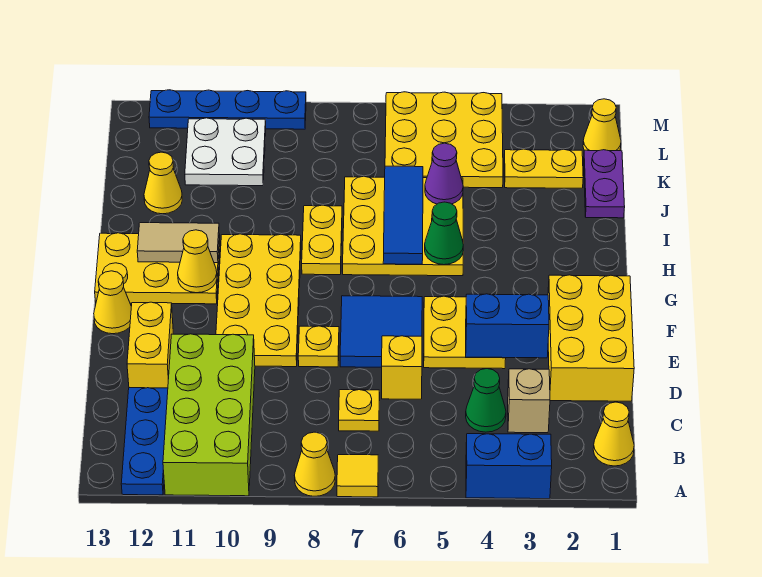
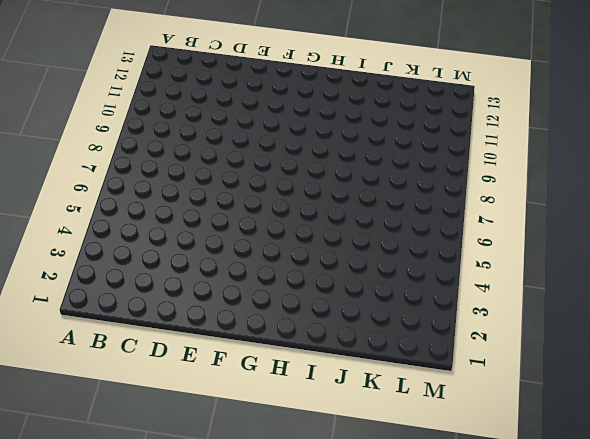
none -> blue 1x2 brick [466,434,552,499]
none -> yellow 1x1 tile [337,455,378,497]
none -> yellow 1x1 cone [294,432,335,496]
none -> lime 2x4 brick [163,334,255,496]

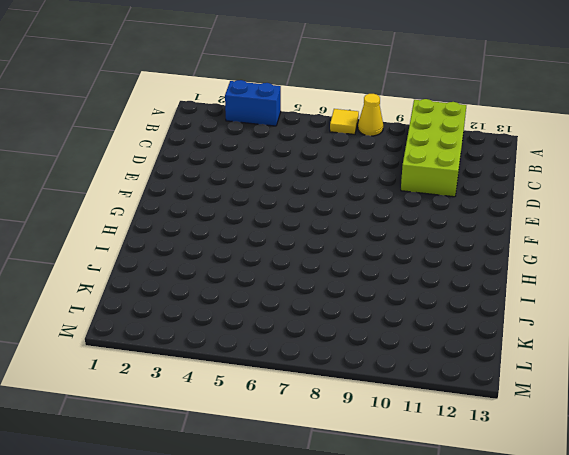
none -> blue 1x3 plate [121,388,168,495]
none -> yellow 1x1 cone [593,402,634,466]
none -> tan 1x1 brick [508,369,550,433]
none -> green 1x1 cone [466,369,506,432]

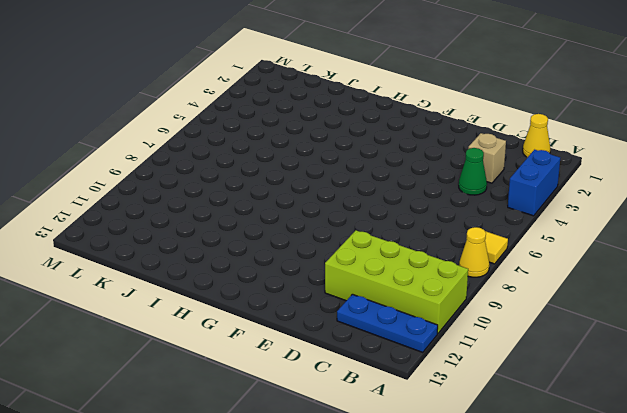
none -> yellow 1x1 plate [339,390,380,431]
none -> yellow 2x3 brick [548,275,634,401]
none -> yellow 1x1 brick [382,336,422,399]
none -> yellow 1x2 brick [127,302,173,388]

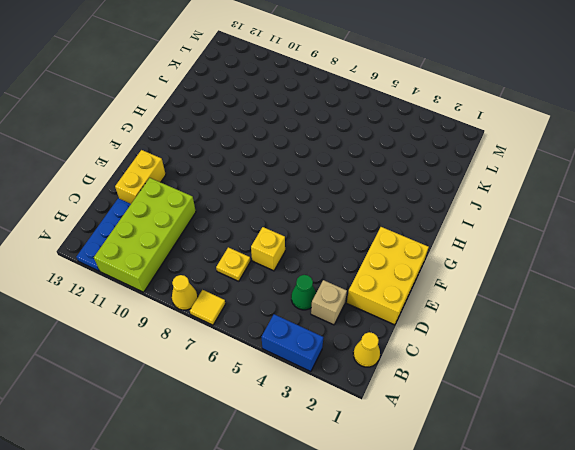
none -> yellow 2x2 plate [424,296,506,369]
none -> blue 2x2 tile [340,296,422,367]
none -> yellow 1x1 plate [298,326,339,367]
none -> yellow 2x4 plate [216,234,301,367]

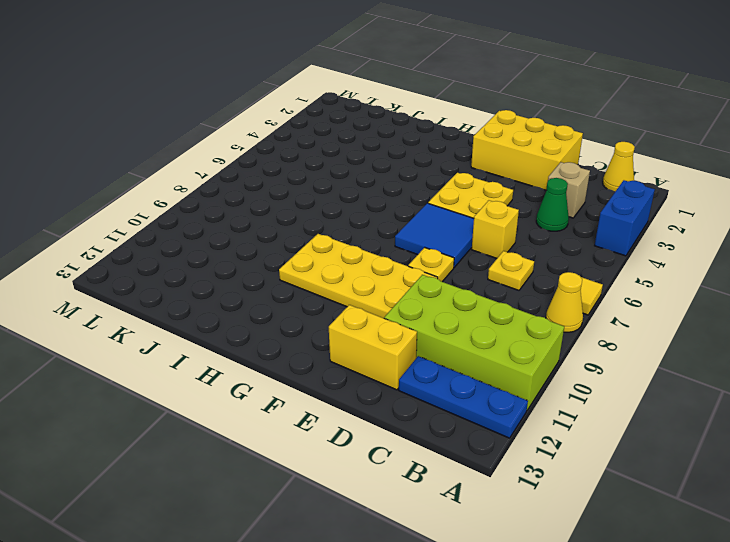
none -> yellow 1x1 cone [94,271,131,334]
none -> yellow 2x3 plate [95,233,220,304]
none -> yellow 3x3 plate [343,176,463,276]
none -> yellow 1x2 plate [302,205,342,275]

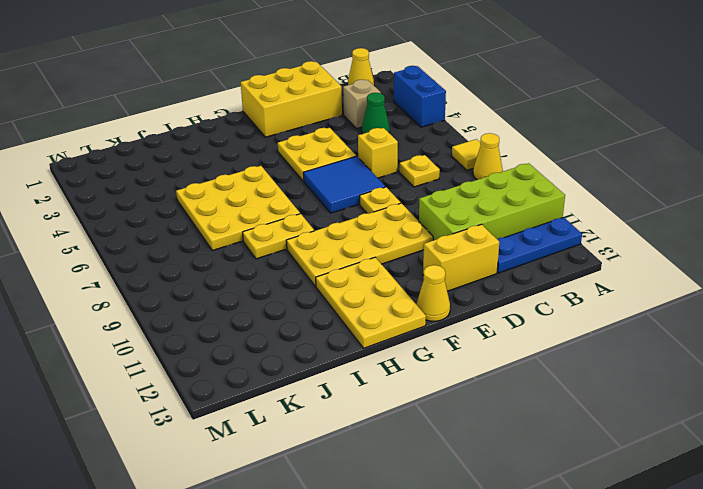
none -> purple 1x2 plate [584,150,625,218]
none -> yellow 1x1 cone [144,152,182,214]
none -> yellow 1x2 plate [504,149,583,188]
none -> yellow 3x3 plate [385,92,503,188]

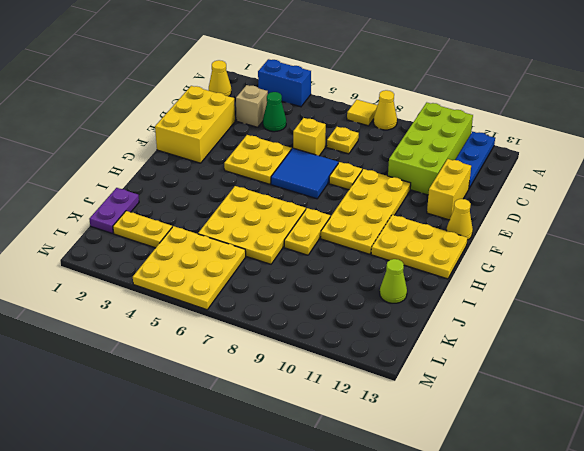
lime 1x1 cone [380,259,407,303] -> yellow 1x1 cone [144,152,182,214]
none -> white 2x2 plate [185,118,266,186]
none -> yellow 1x1 cone [583,99,621,151]
none -> blue 1x4 plate [149,90,306,129]
none -> blue 1x2 brick [466,294,549,358]

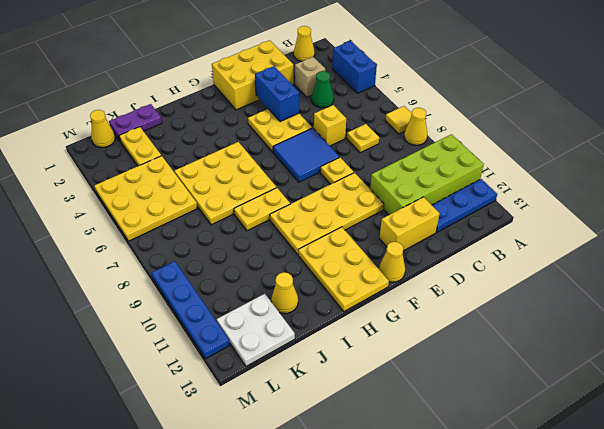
white 2x2 plate [217,294,295,366] -> white 2x2 plate moved to [185,118,266,186]
none -> yellow 1x1 cone [178,230,217,293]
none -> green 1x1 cone [425,202,463,265]
none -> blue 1x3 tile [383,166,423,264]
none -> tan 1x2 tile [137,223,220,263]

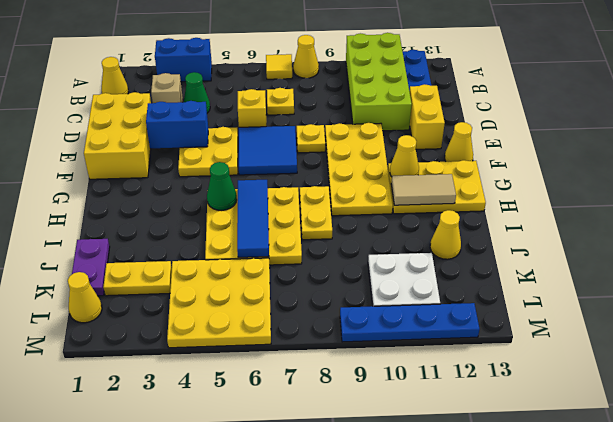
none -> purple 1x1 cone [425,143,463,204]

